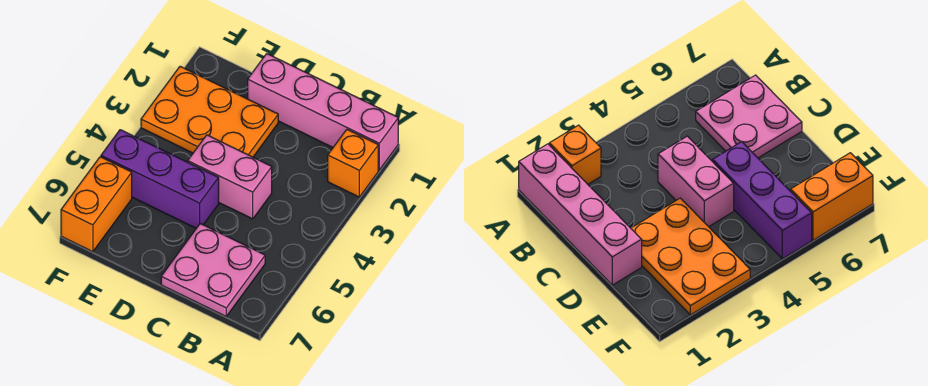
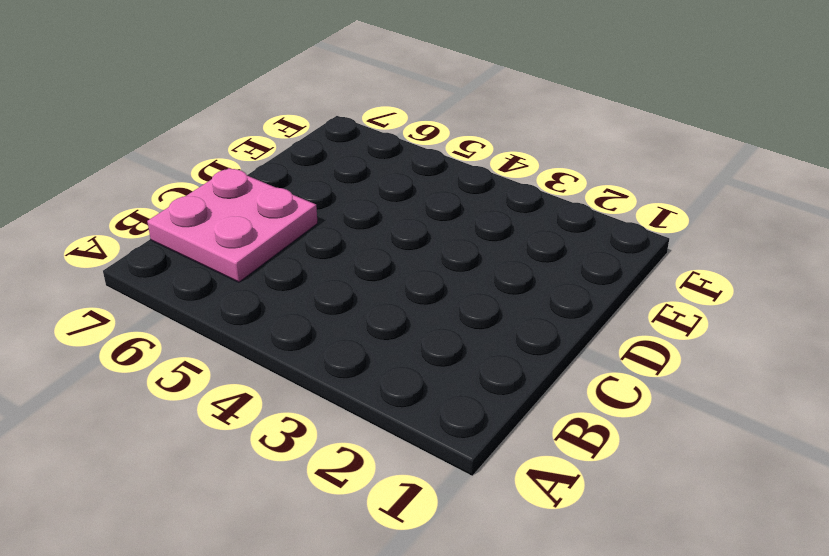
none -> pink 1x4 brick [248,54,398,170]
none -> orange 1x1 brick [328,130,378,197]

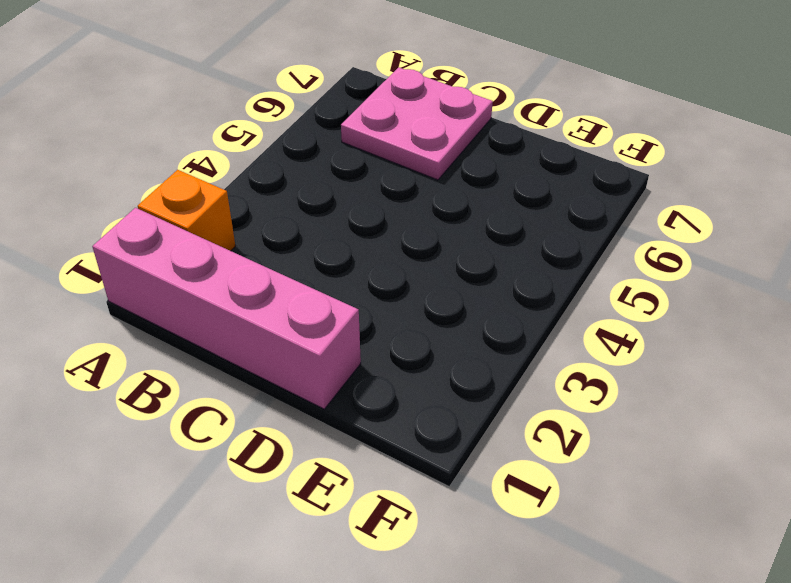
none -> pink 1x2 brick [188,135,272,219]
none -> orange 2x3 plate [141,66,278,157]

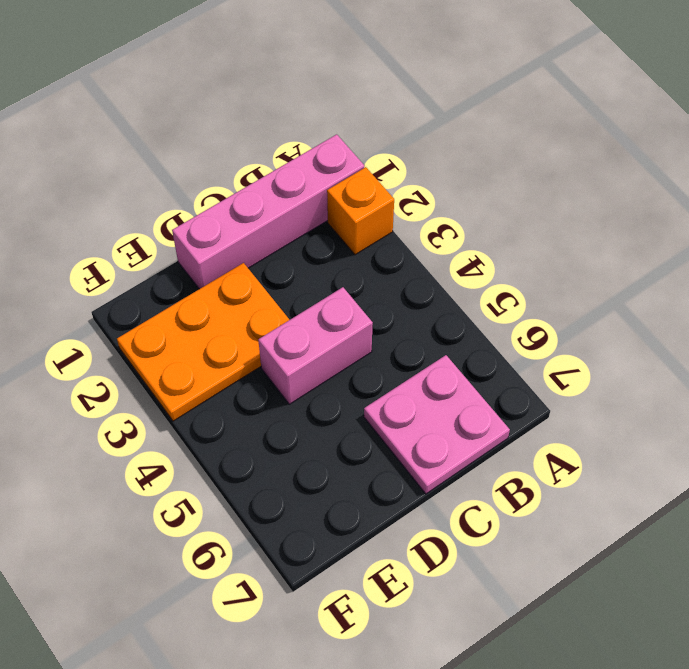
none -> purple 1x3 brick [101,130,219,228]
none -> orange 1x2 brick [61,157,132,252]

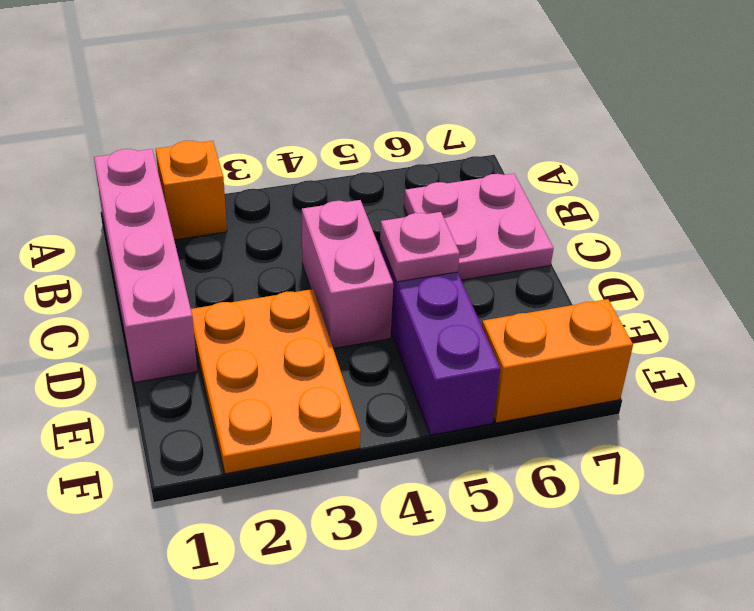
pink 1x1 plate [380,212,460,282] -> none

